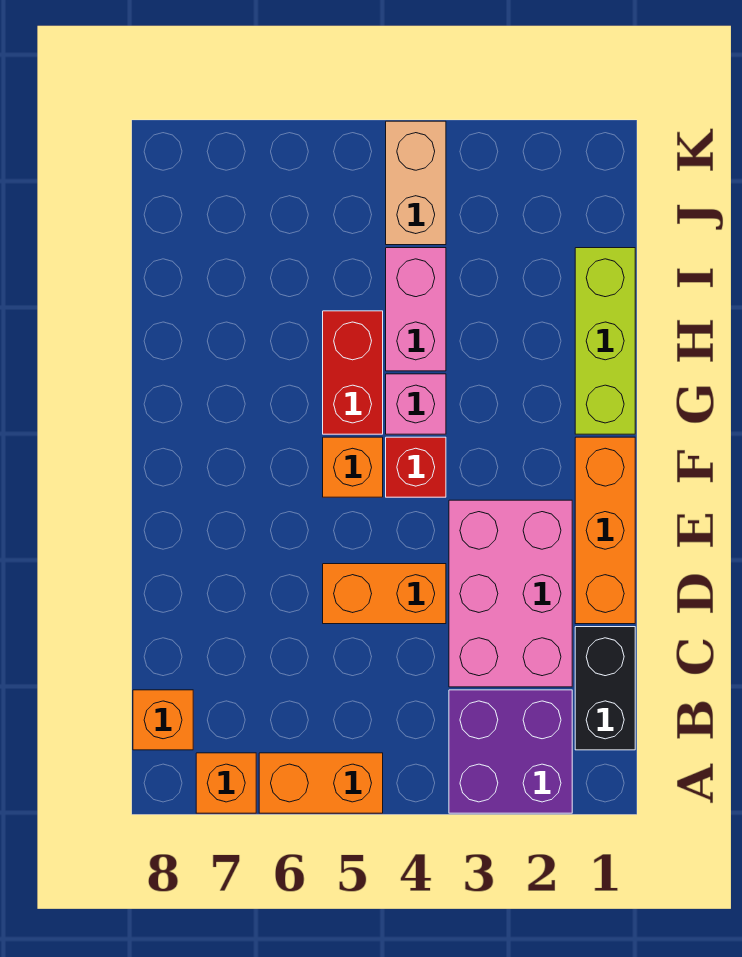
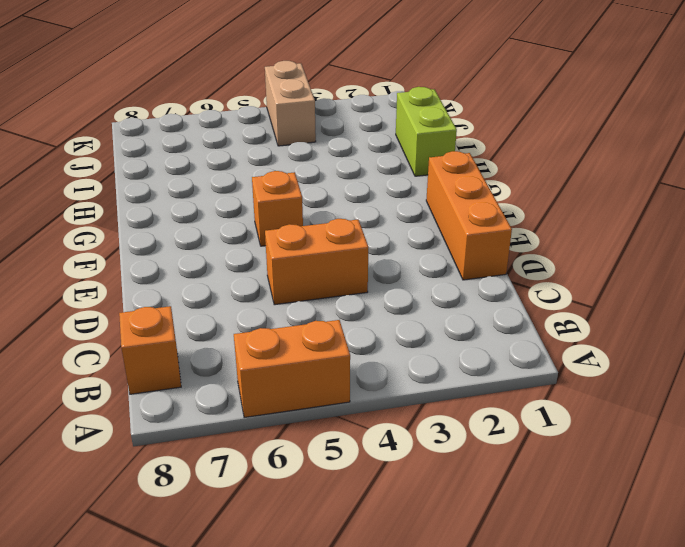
lime 1x2 brick [396,87,457,176] -> lime 1x3 brick [575,248,635,434]
none -> purple 2x2 brick [449,690,572,813]
none -> orange 1x1 brick [196,753,256,813]
none -> black 1x2 brick [575,627,635,750]

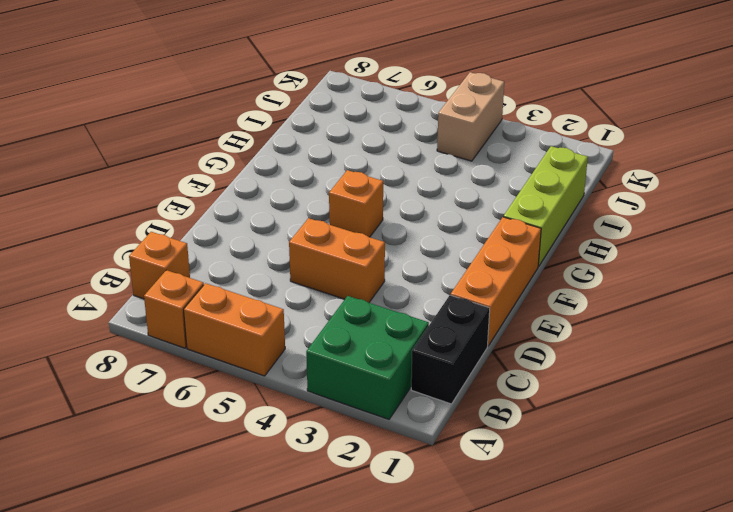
green 2x2 brick [306,296,429,419] -> purple 2x2 brick [449,690,572,813]
none -> pink 2x3 brick [449,500,572,687]
none -> red 1x1 brick [386,437,446,497]
none -> pink 1x1 brick [386,374,446,434]

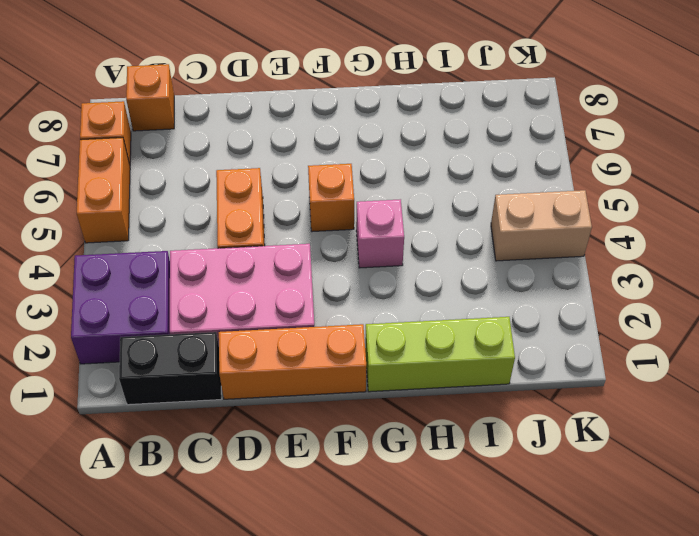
none -> red 1x1 brick [386,437,446,497]
none -> red 1x2 brick [323,311,383,434]
none -> pink 1x2 brick [386,248,446,371]

